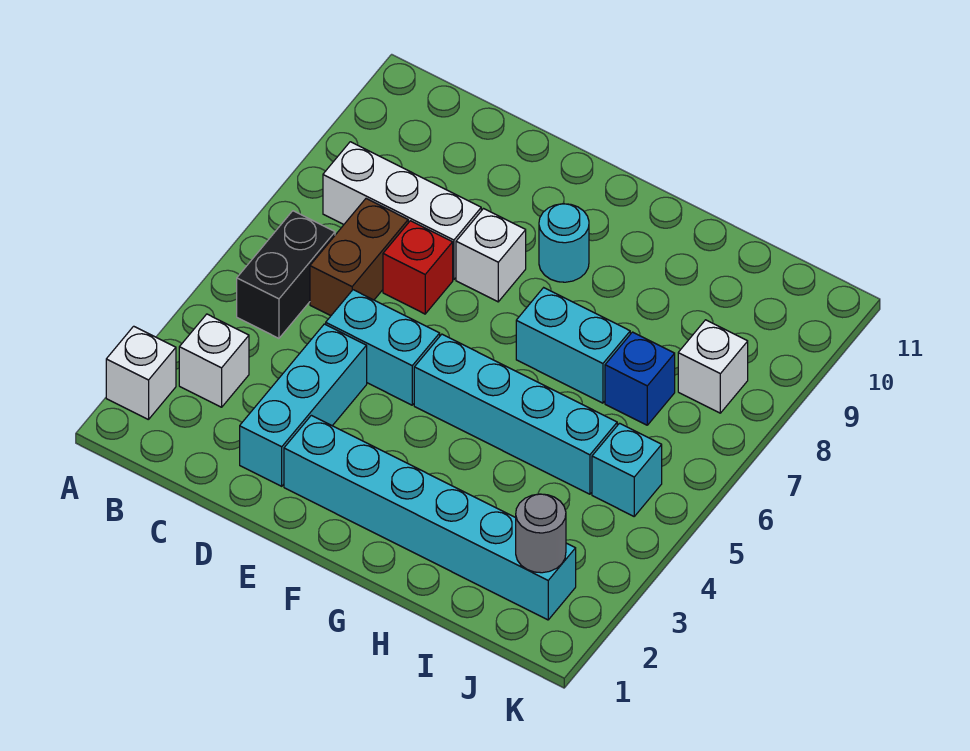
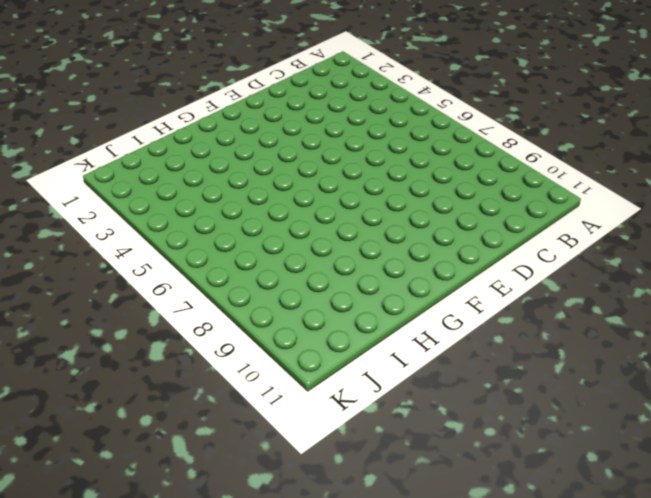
none -> white 1x1 brick [106,326,176,420]
none -> white 1x1 brick [179,314,249,407]
none -> black 1x2 brick [237,211,335,338]

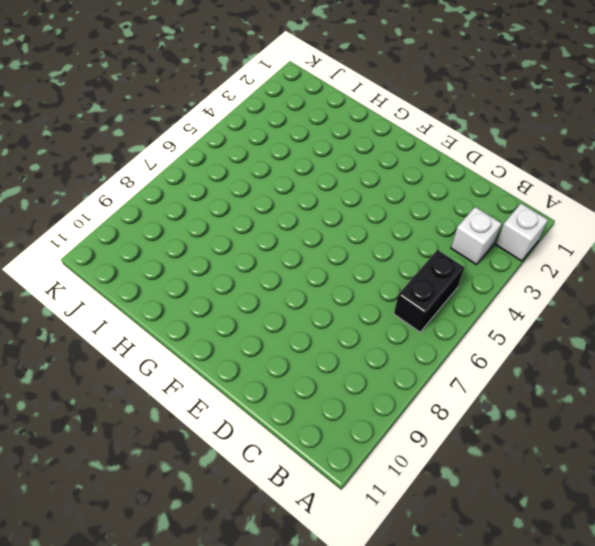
none -> white 1x3 brick [323,142,481,280]
none -> brown 1x2 brick [310,199,408,316]
none -> cyan 1x3 brick [240,324,367,486]

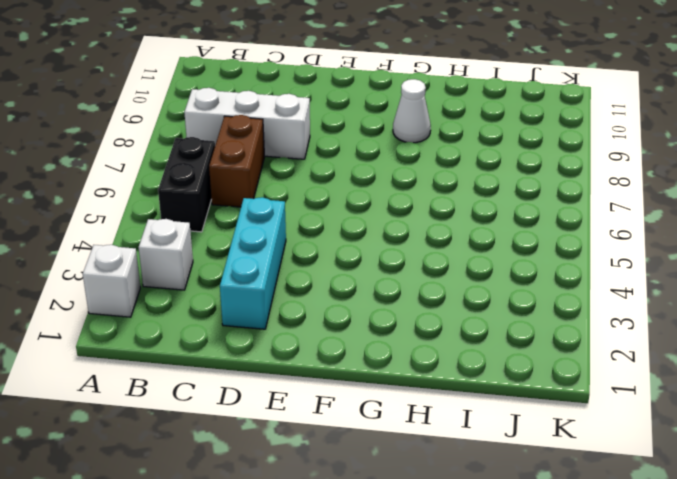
white 1x1 cone [393,79,431,143] -> none
none -> cyan 1x2 brick [326,290,440,405]
none -> red 1x1 brick [383,221,453,314]
none -> cyan 1x6 brick [284,415,576,620]

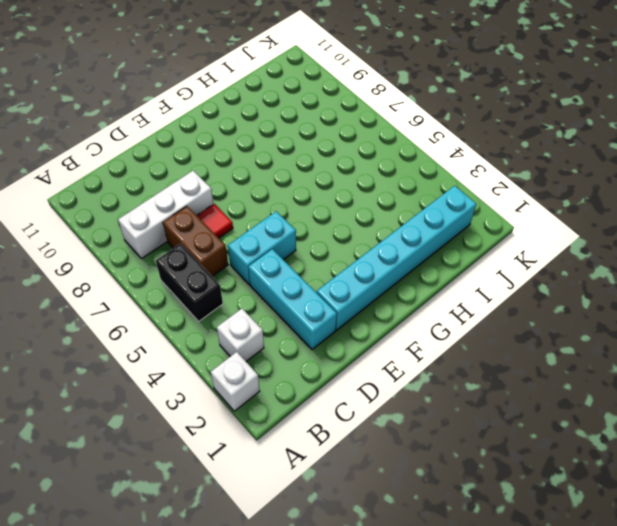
red 1x1 tile [197,204,233,238] -> red 1x1 brick [383,221,453,314]
none -> white 1x1 brick [456,209,526,302]
none -> cyan 1x4 brick [414,334,617,494]
none -> cyan 1x1 round brick [539,204,589,282]

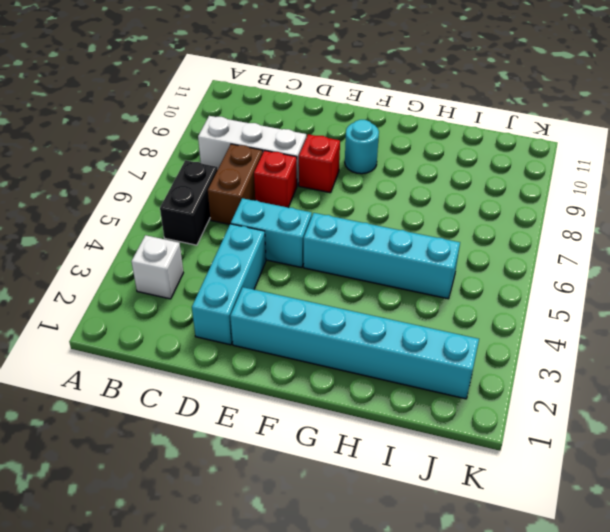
red 1x1 brick [299,134,340,193] -> white 1x1 brick [456,209,526,302]
none -> white 1x1 brick [106,326,176,420]
none -> cyan 1x2 brick [516,288,630,403]
none -> blue 1x1 brick [605,332,675,425]

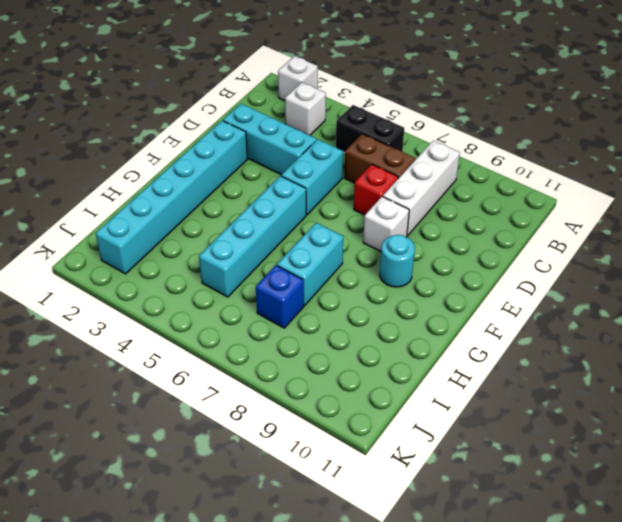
none -> cyan 1x1 brick [592,423,662,516]
none -> white 1x1 brick [678,320,748,413]
none -> grey 1x1 round brick [516,494,566,573]

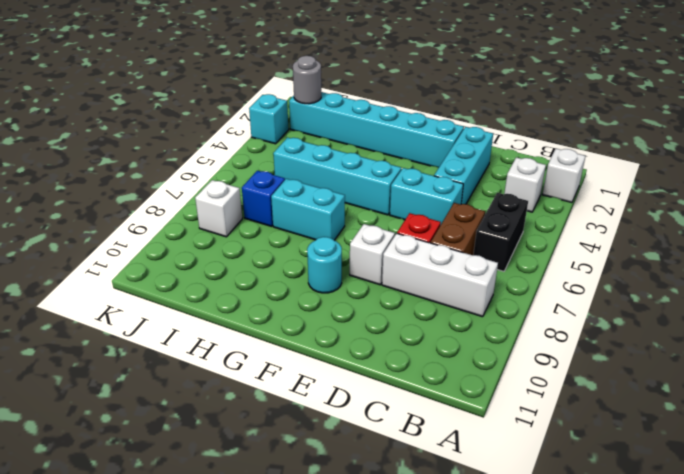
cyan 1x1 brick [249,94,289,144] -> cyan 1x1 brick moved to [592,423,662,516]

